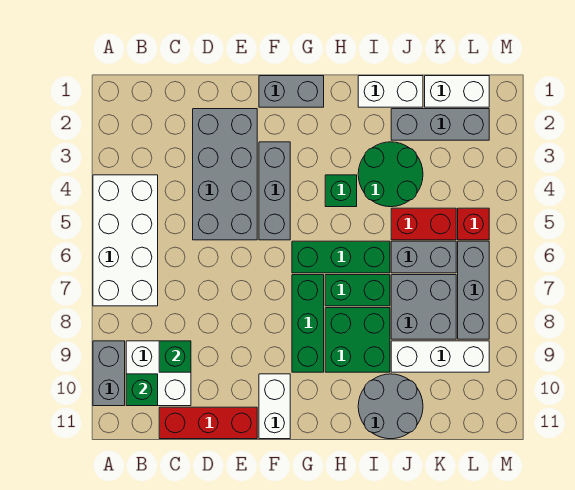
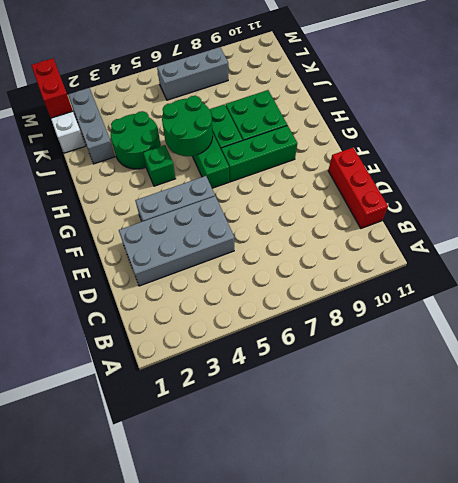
green 2x2 round brick [162,96,213,156] -> none
red 1x2 brick [31,58,73,118] -> red 1x2 brick moved to [391,208,456,240]
none -> white 2x4 brick [93,175,158,306]
none -> grey 1x2 brick [93,341,125,406]
none -> white 2x2 brick [126,341,191,406]

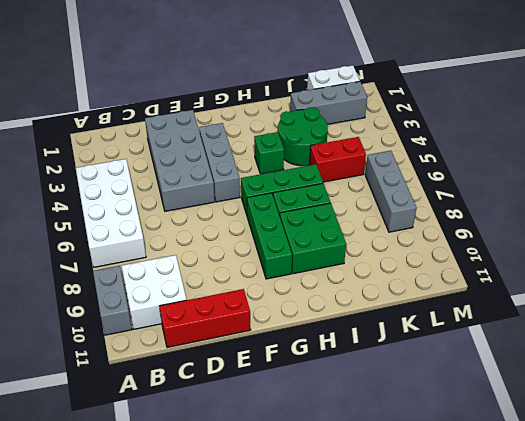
none -> grey 1x2 brick [259,76,324,107]
none -> white 1x2 brick [259,374,290,439]
none -> white 1x2 brick [358,76,423,107]

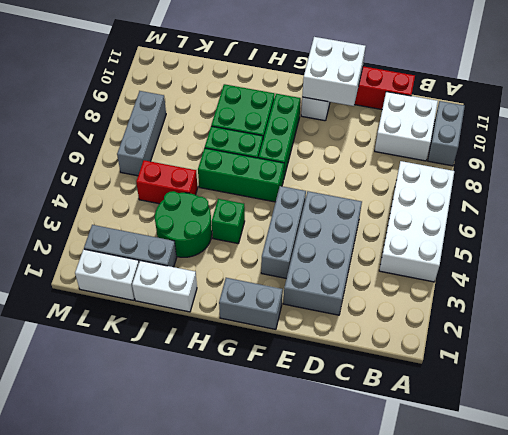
white 2x2 brick [302,37,366,106] -> none
none -> grey 2x2 round brick [358,374,423,439]
none -> grey 1x2 brick [391,241,456,273]
none -> grey 2x2 brick [391,275,456,339]

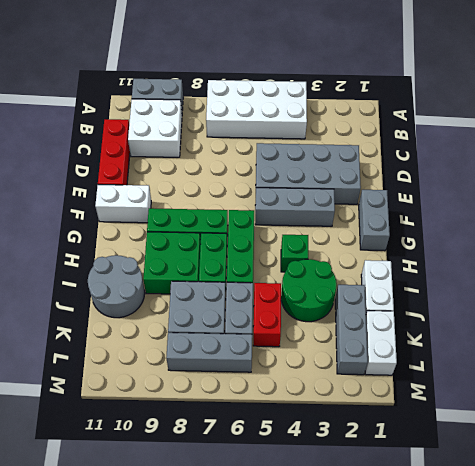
none -> white 1x3 brick [391,341,489,372]
none -> red 1x1 brick [458,208,489,240]
none -> green 1x1 brick [126,374,158,406]

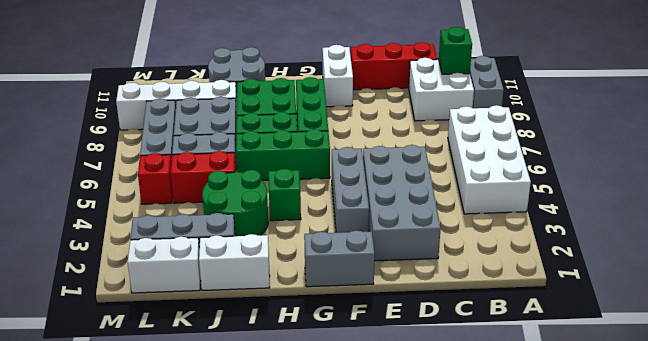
white 1x4 brick [116,80,237,130] -> white 1x3 brick [391,341,489,372]
none -> green 1x1 brick [159,341,191,372]

